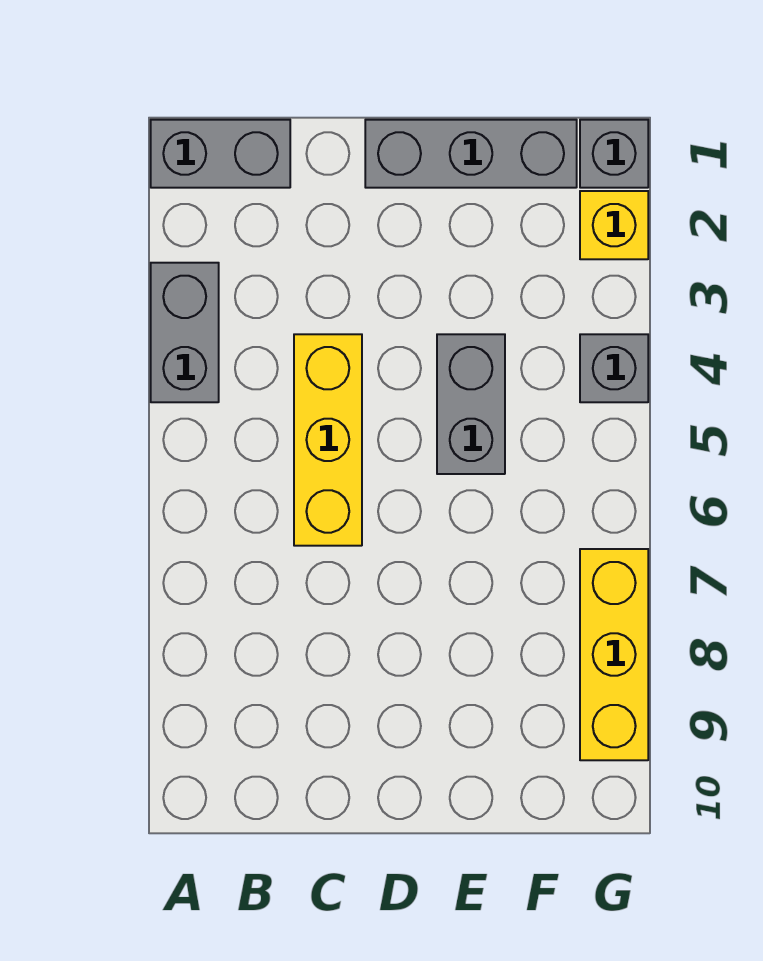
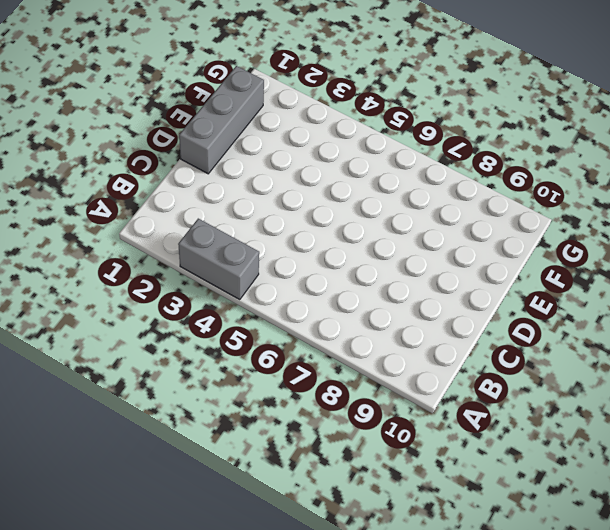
none -> grey 1x2 brick [151,120,290,188]
none -> yellow 1x3 brick [294,334,362,546]

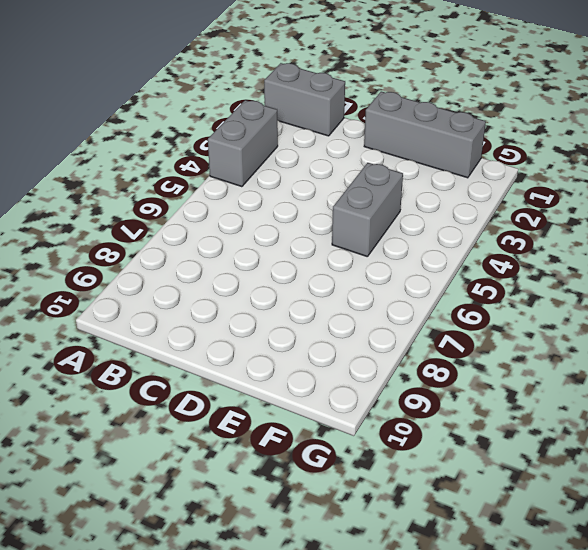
none -> yellow 1x3 brick [294,334,362,546]
none -> grey 1x1 brick [580,120,648,188]

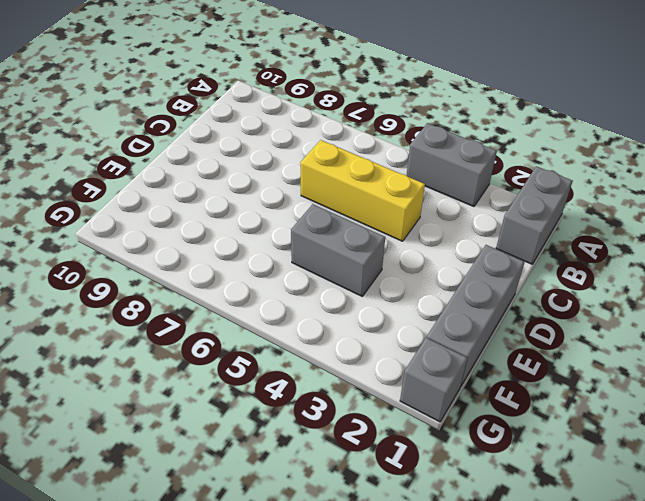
none -> yellow 1x1 brick [580,191,648,259]
none -> grey 1x1 brick [580,334,648,402]

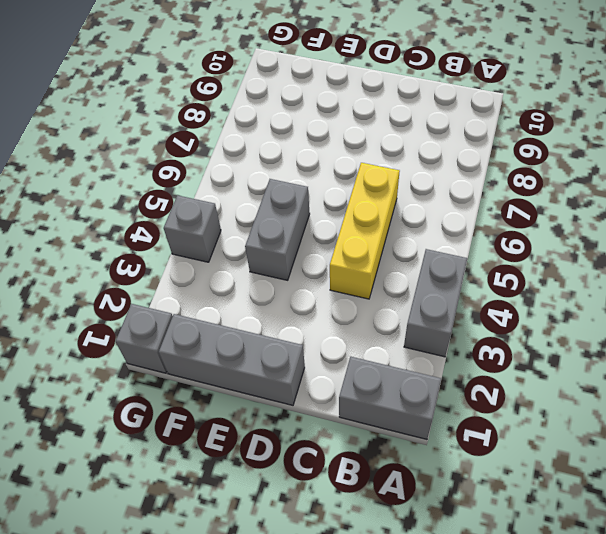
none -> yellow 1x1 brick [580,191,648,259]
none -> yellow 1x3 brick [580,549,648,760]

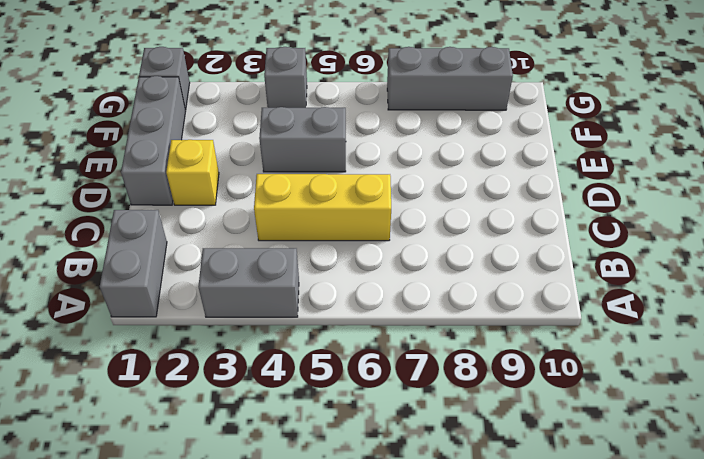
yellow 1x1 brick [166,140,219,205] -> yellow 1x1 brick moved to [580,191,648,259]
grey 1x3 brick [387,47,513,110] -> yellow 1x3 brick [580,549,648,760]

